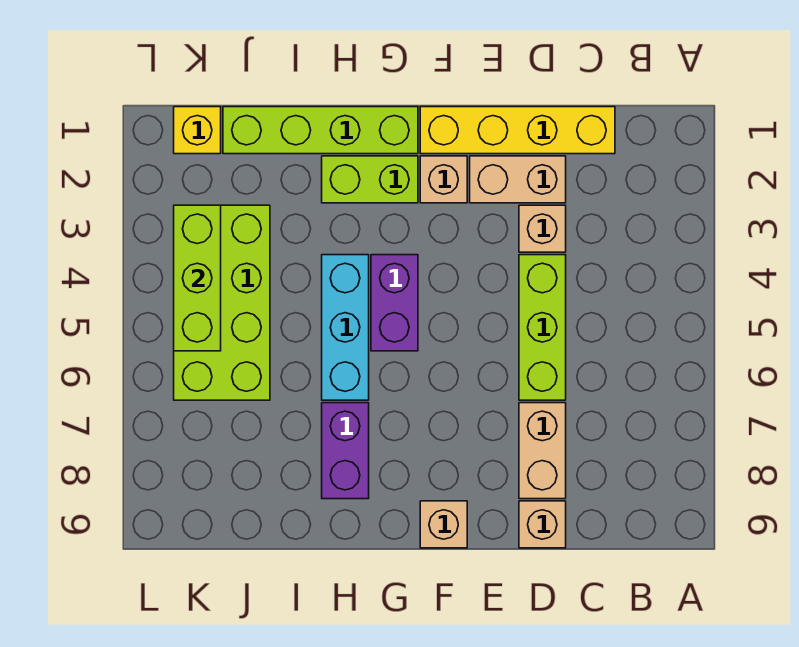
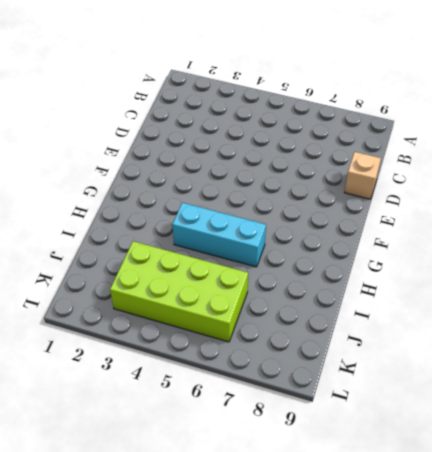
none -> yellow 1x4 brick [420,107,615,154]
none -> tan 1x2 brick [470,156,566,203]
none -> tan 1x1 brick [519,205,566,252]

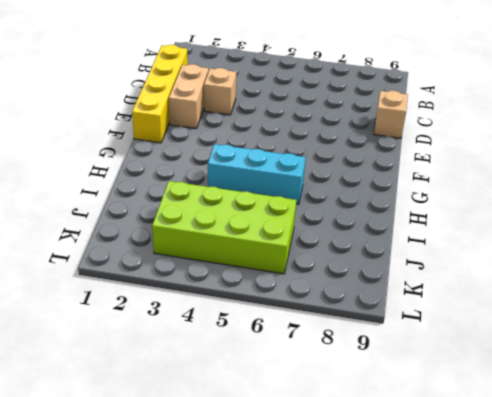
none -> lime 1x3 brick [519,255,566,400]
none -> tan 1x2 brick [519,403,566,499]
none -> tan 1x1 brick [420,156,467,203]

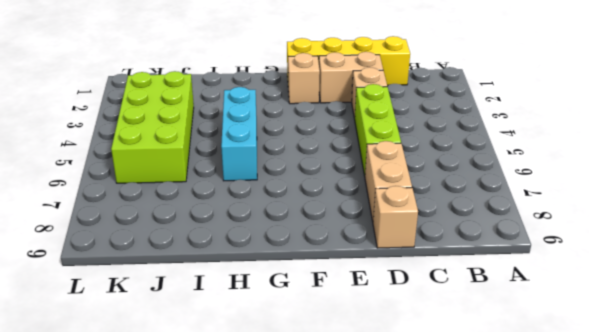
none -> tan 1x1 brick [420,501,467,548]
none -> lime 1x4 brick [223,107,418,154]
none -> lime 1x2 brick [322,156,418,203]

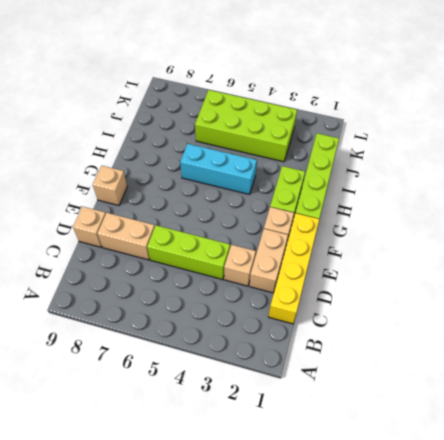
none -> purple 1x2 brick [371,255,418,351]
none -> purple 1x2 brick [322,403,369,499]
none -> yellow 1x1 brick [174,107,221,154]

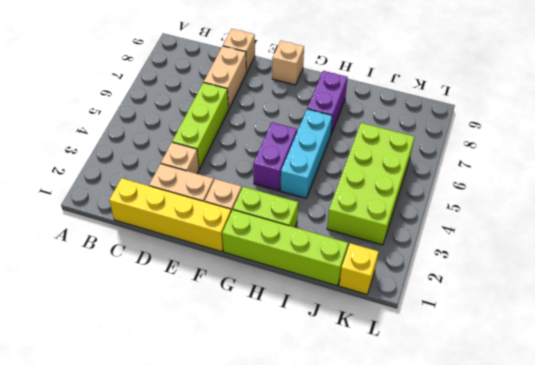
none -> lime 1x3 brick [174,205,221,351]

